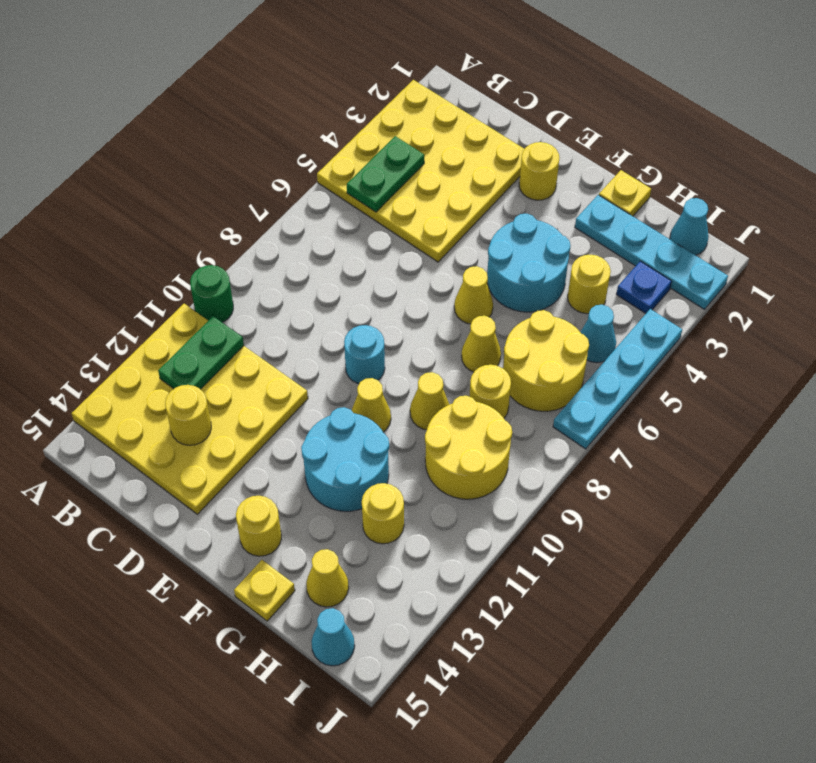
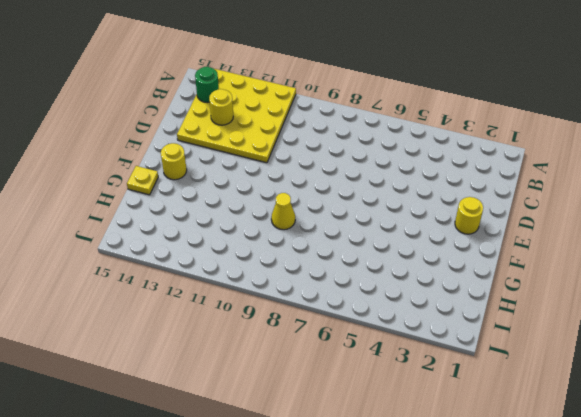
green 1x1 round brick [195,67,219,103] -> green 1x1 round brick moved to [190,265,233,322]
none -> yellow 4x4 plate [317,80,524,262]
none -> cyan 1x1 round brick [344,325,385,384]
none -> cyan 2x2 round brick [487,214,570,312]

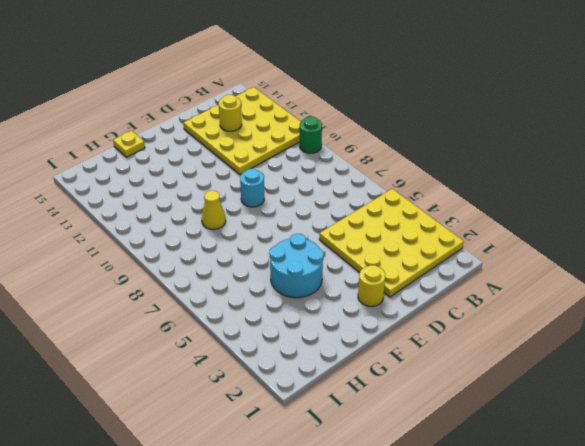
none -> yellow 1x1 cone [454,266,493,324]
none -> yellow 1x1 cone [352,378,391,432]
none -> cyan 2x2 round brick [301,407,389,511]

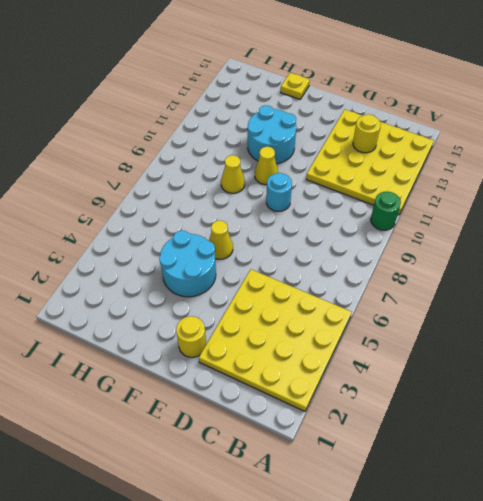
none -> yellow 1x1 round brick [236,496,281,556]
none -> yellow 1x1 plate [599,170,651,216]
none -> cyan 1x4 plate [575,195,728,309]

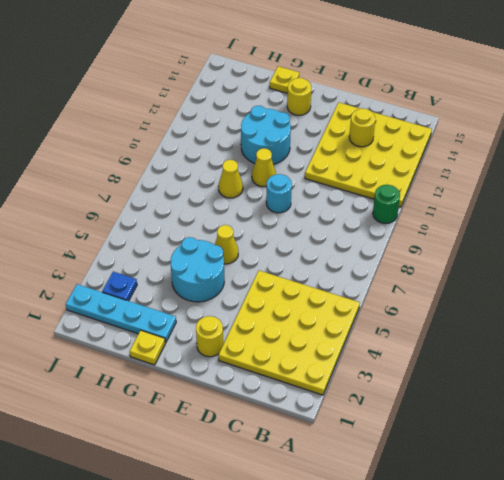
none -> yellow 1x1 cone [462,316,501,372]
none -> yellow 1x1 round brick [568,255,611,314]
none -> yellow 2x2 round brick [503,310,589,411]

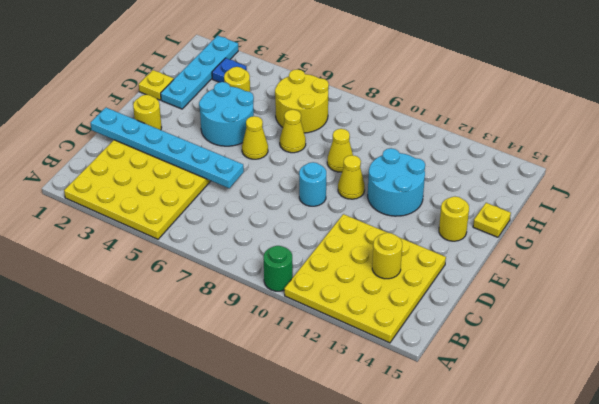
cyan 1x6 plate [91,108,244,188] -> none
none -> yellow 1x1 round brick [469,365,511,418]
none -> yellow 2x2 round brick [425,396,512,499]
none -> yellow 1x1 round brick [362,483,404,544]

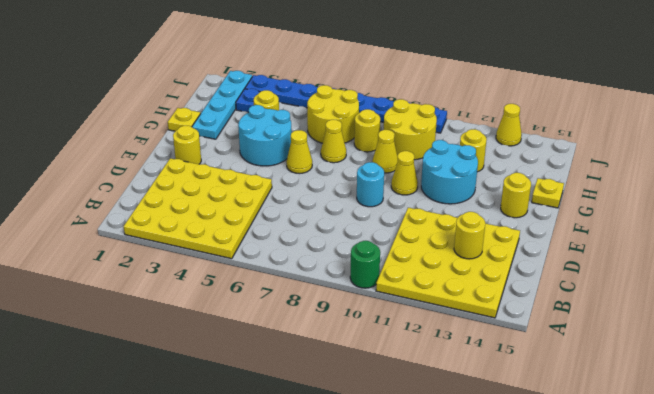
blue 1x8 plate [245,75,447,133] -> cyan 1x4 plate [553,309,682,449]
yellow 1x1 cone [496,104,522,146] -> yellow 1x1 cone moved to [306,549,349,607]
none -> cyan 1x1 cone [670,198,709,255]
none -> cyan 1x1 cone [580,305,616,363]
none -> cyan 1x1 cone [311,608,355,666]

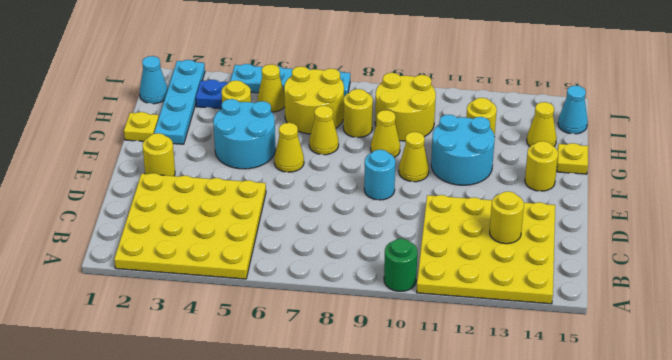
yellow 1x1 cone [258,64,285,112] -> cyan 1x1 cone [580,305,616,363]
none -> green 1x2 plate [347,136,424,212]
none -> green 1x2 plate [158,316,244,389]

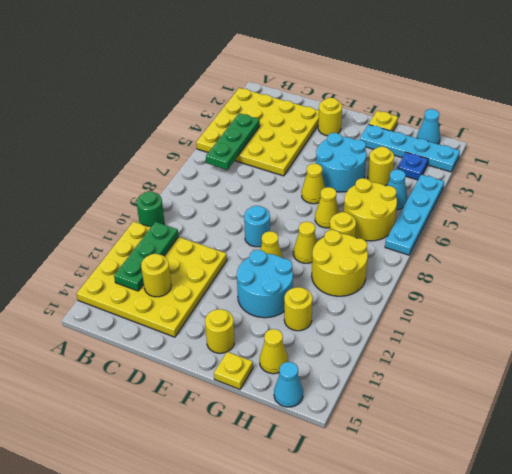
green 1x3 plate [206,113,260,170] -> green 1x2 plate [347,136,424,212]
green 1x3 plate [114,222,179,291] -> green 1x2 plate [158,316,244,389]

